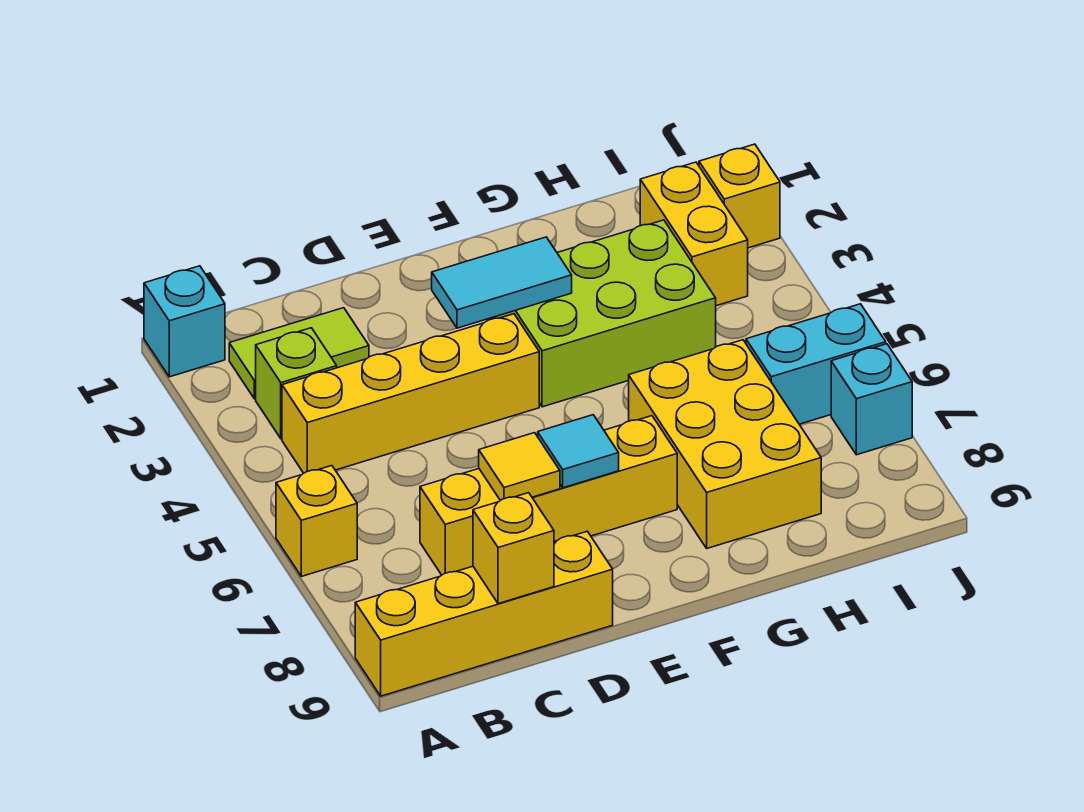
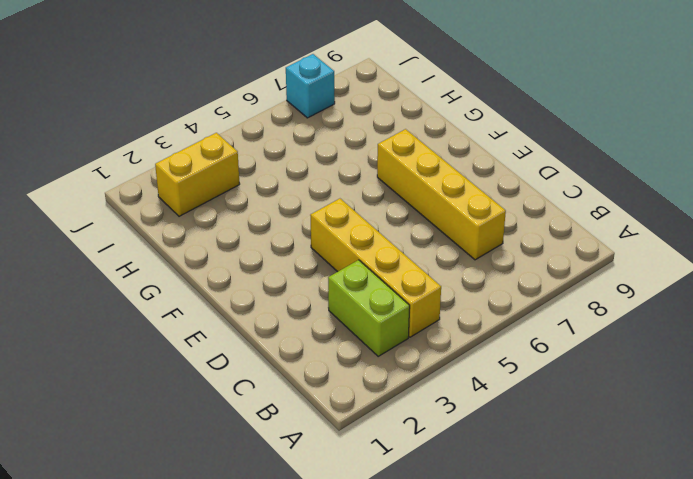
lime 1x2 brick [328,260,410,356] -> lime 1x1 brick [256,328,337,439]
none -> cyan 1x1 brick [144,266,225,377]
none -> yellow 1x1 brick [276,466,357,576]
none -> yellow 1x4 brick [355,531,613,696]

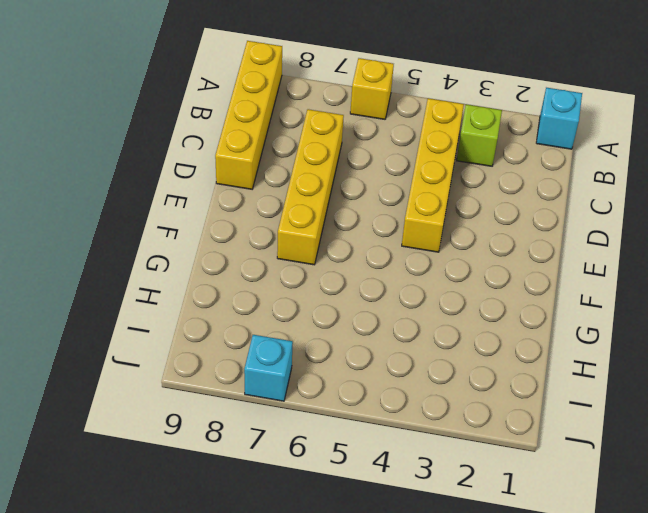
none -> lime 1x2 tile [229,308,369,399]
none -> lime 2x3 brick [491,220,716,407]
none -> yellow 2x3 brick [629,340,821,548]

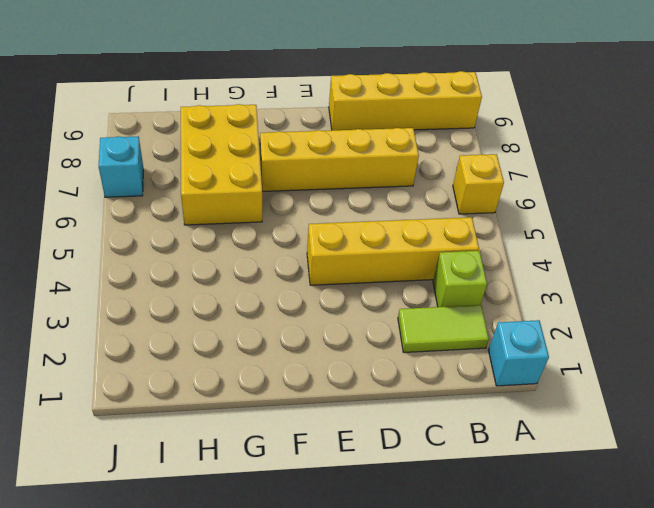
none -> lime 2x3 brick [491,220,716,407]
none -> yellow 1x2 brick [640,162,748,306]
none -> cyan 1x2 brick [746,304,886,424]

